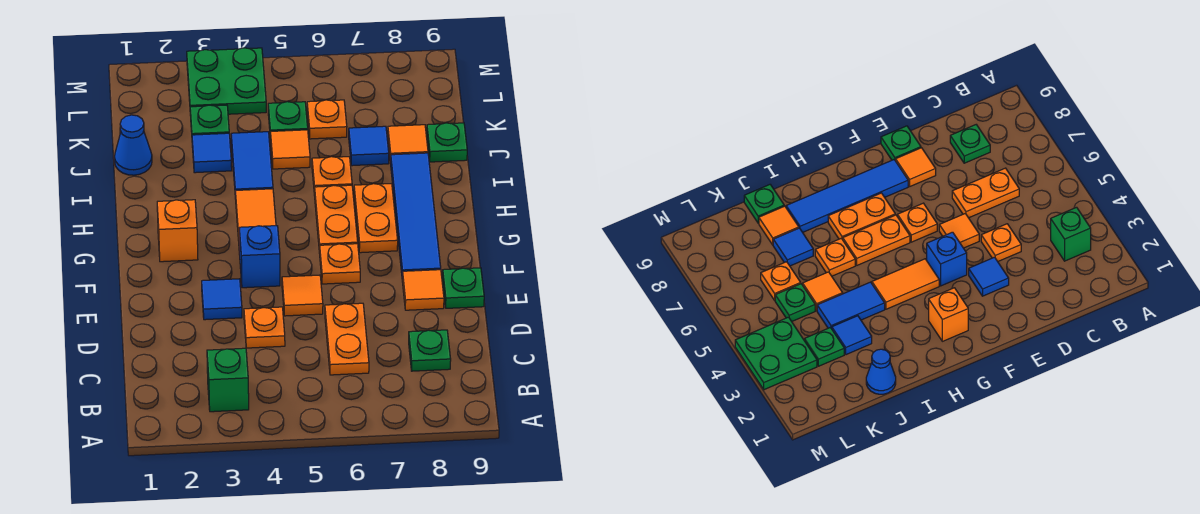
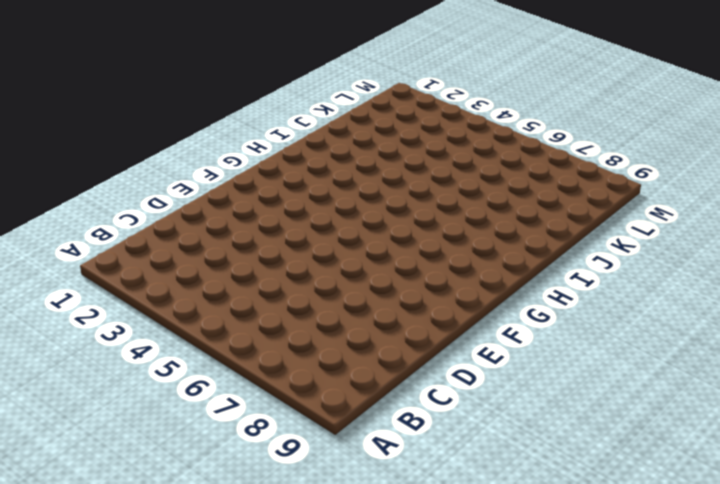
none -> green 1x1 brick [207,348,249,412]
none -> orange 1x2 plate [325,303,369,375]
none -> green 1x1 plate [409,330,451,371]

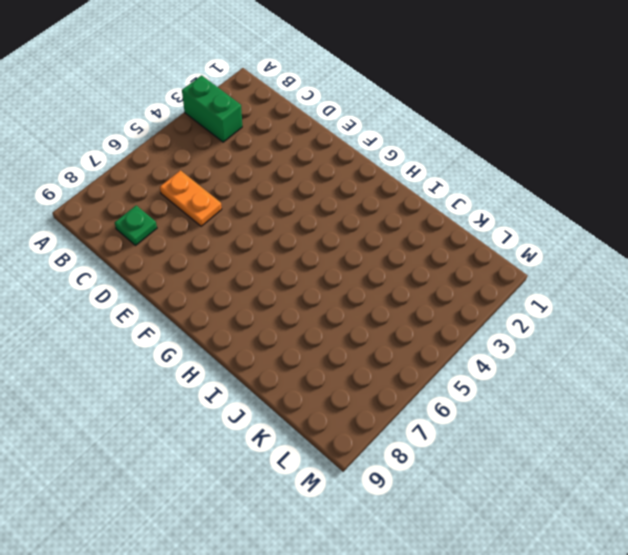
green 1x2 brick [182,75,242,142] -> green 1x1 brick [207,348,249,412]
none -> orange 1x1 plate [244,307,285,348]
none -> blue 1x1 tile [202,279,242,320]
none -> orange 1x1 tile [282,275,323,316]

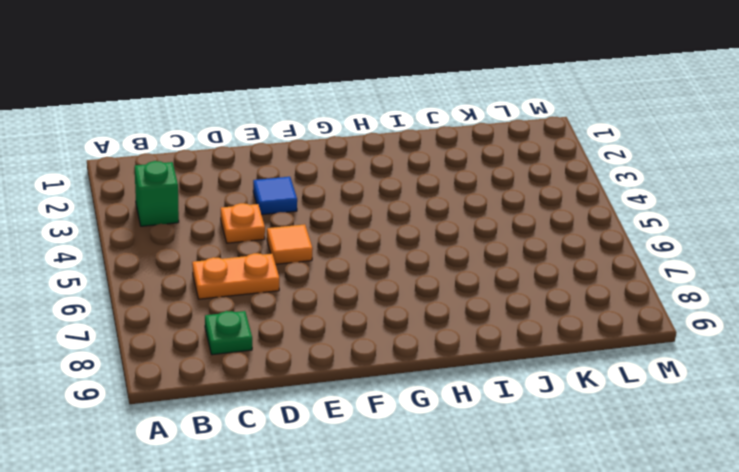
none -> orange 1x1 tile [402,270,444,310]
none -> green 1x1 plate [443,268,484,308]
none -> blue 1x1 brick [239,226,280,288]

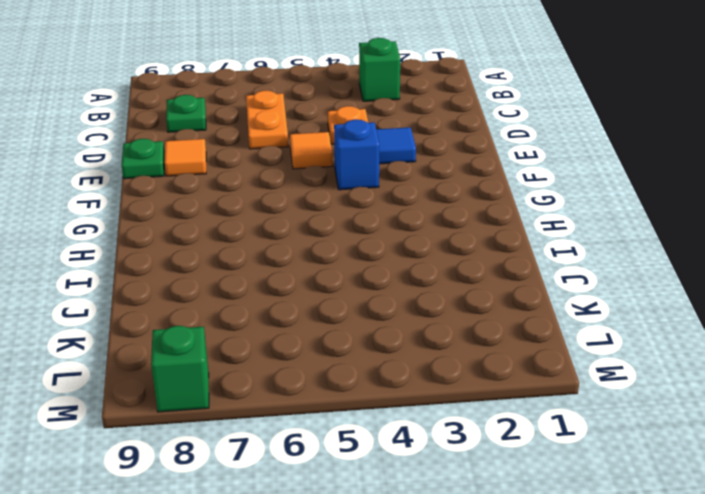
green 1x1 brick [151,326,209,412] -> none
none -> orange 1x1 plate [320,244,360,284]
none -> blue 1x4 tile [391,153,441,279]
none -> orange 1x1 brick [157,200,198,262]

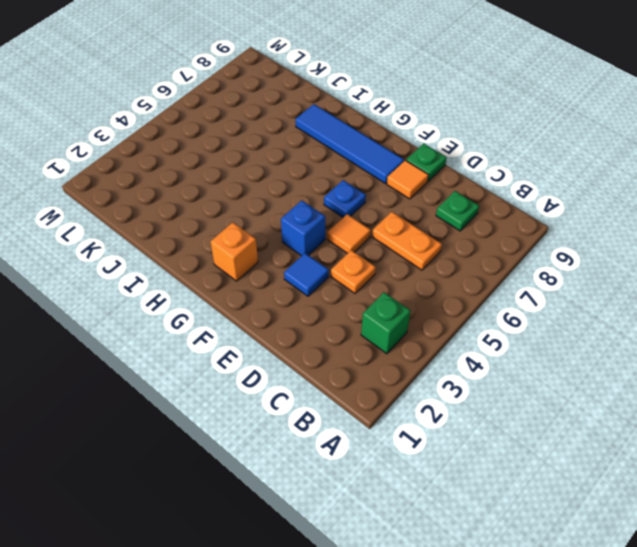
blue 1x1 plate [324,180,366,217] -> orange 1x1 plate [320,244,360,284]
none -> orange 1x2 tile [235,189,276,255]
none -> orange 1x2 plate [315,185,358,253]
none -> orange 1x2 plate [354,184,398,253]

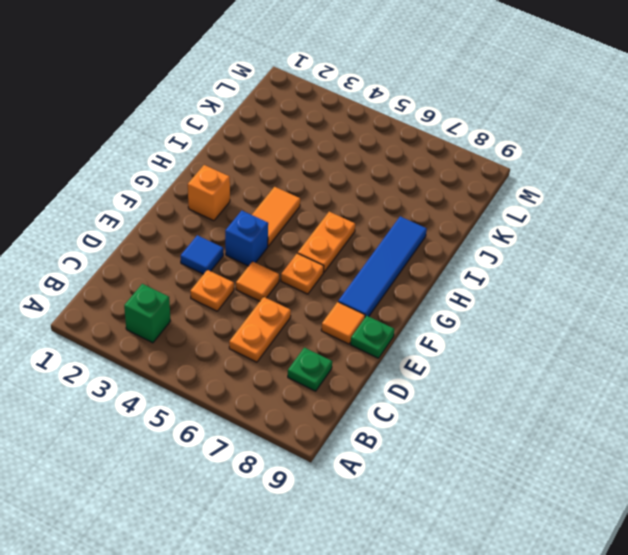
none -> orange 1x2 plate [354,184,398,253]
none -> blue 1x2 tile [231,132,273,198]
none -> orange 1x1 plate [312,157,352,196]

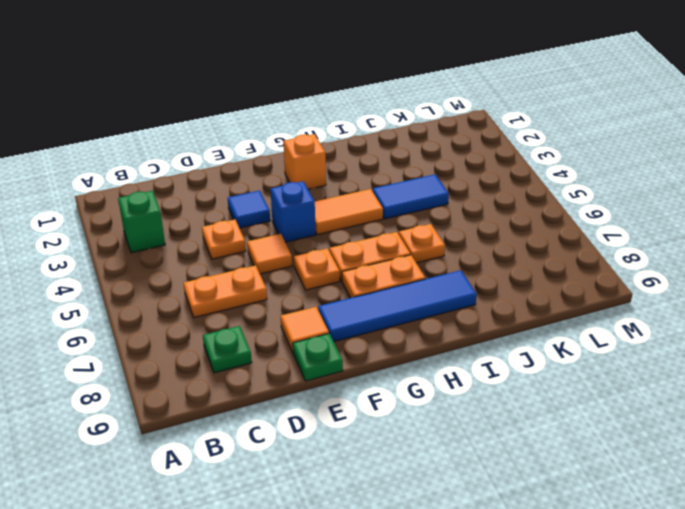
none -> blue 1x1 cone [115,115,152,175]
none -> blue 1x1 tile [192,133,232,173]
none -> orange 1x1 tile [271,130,310,169]

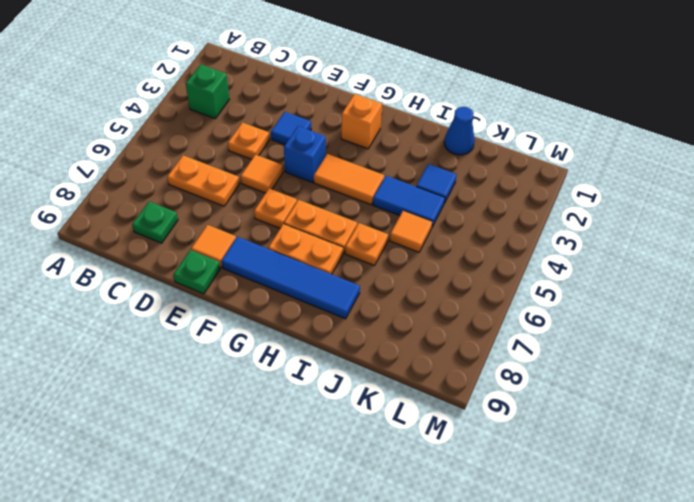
none -> blue 1x1 tile [349,126,389,166]
none -> orange 1x1 tile [388,125,428,163]
none -> green 1x1 plate [427,123,467,162]

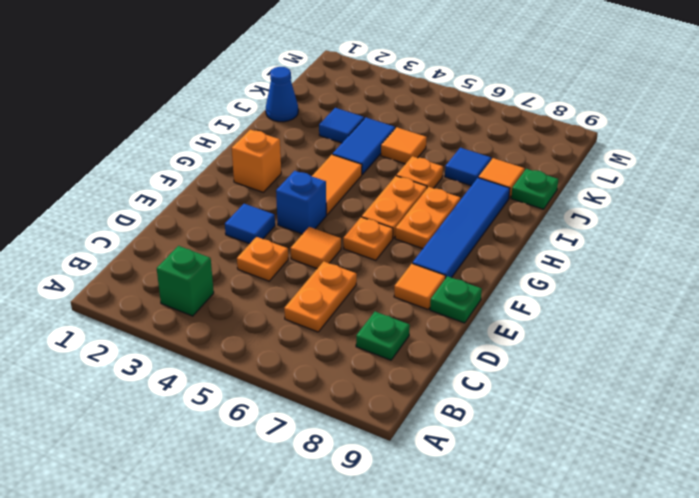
none -> green 1x1 plate [190,105,229,135]
none -> green 1x1 plate [268,102,308,140]
none -> orange 1x1 plate [307,100,347,139]

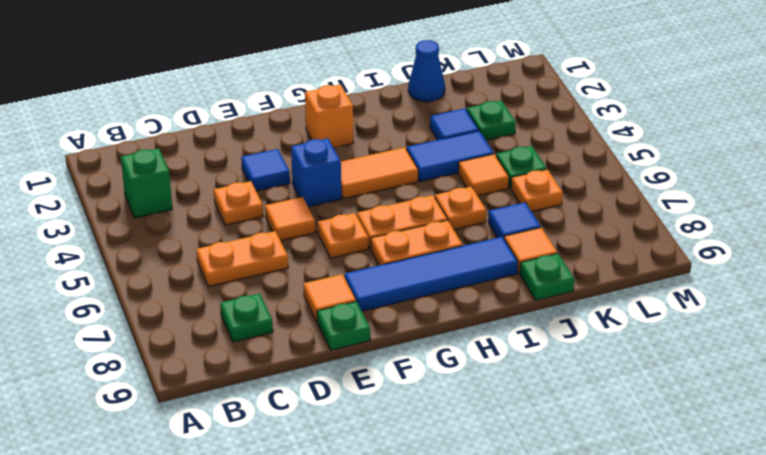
none -> green 2x2 plate [187,48,266,114]

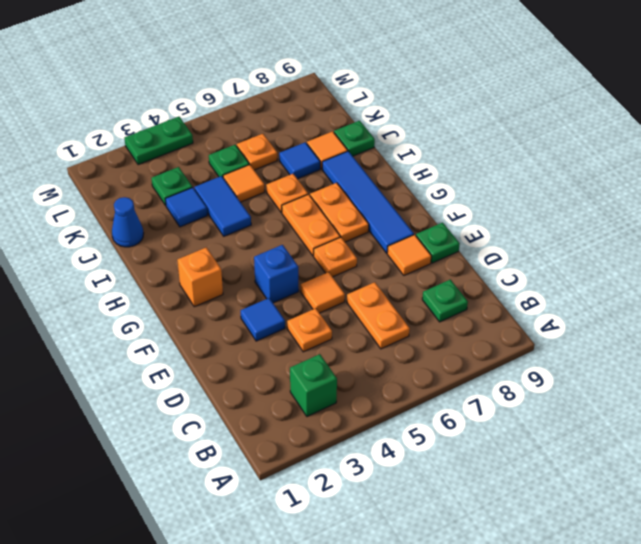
green 1x2 plate [124,117,193,165] -> green 2x2 plate [187,48,266,114]
none -> orange 1x2 tile [235,189,276,255]

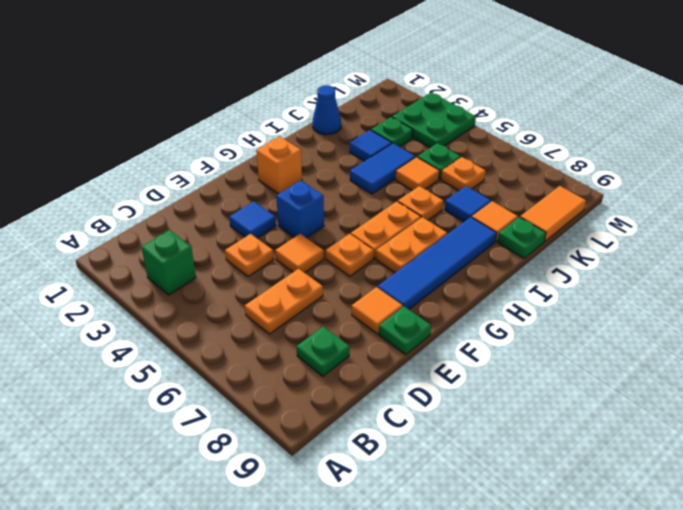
orange 1x2 tile [520,186,586,241] -> orange 1x2 tile moved to [235,189,276,255]

